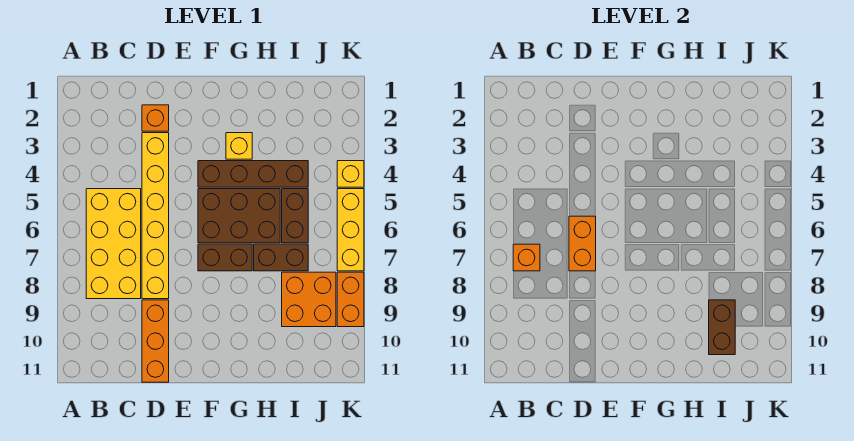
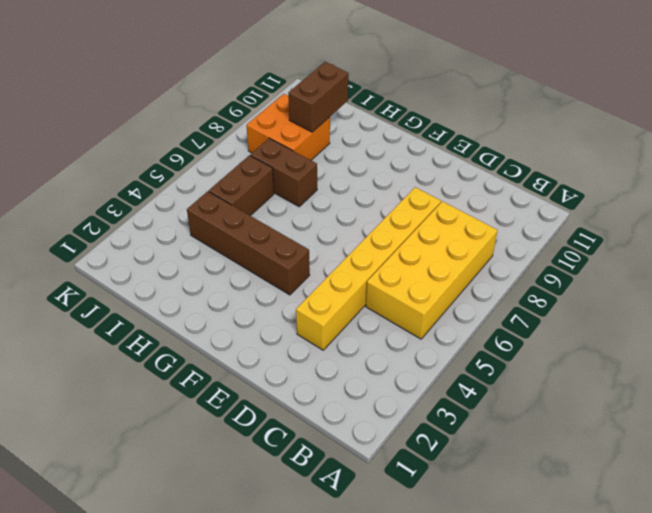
none -> orange 1x1 brick [142,105,169,131]
none -> orange 1x3 brick [142,300,169,382]
none -> brown 2x3 brick [198,189,280,243]

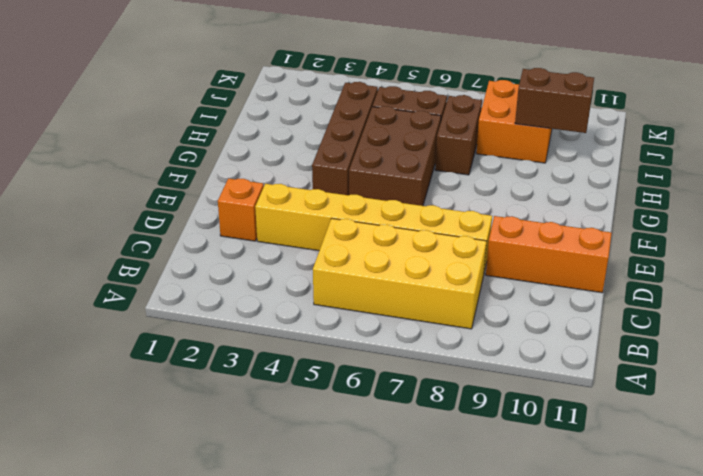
none -> brown 1x2 brick [198,244,252,271]
none -> yellow 1x1 brick [226,133,252,159]
none -> yellow 1x1 brick [337,161,364,187]

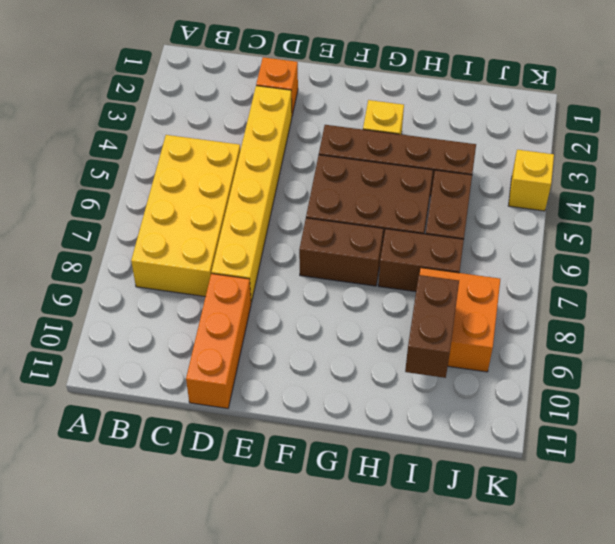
none -> yellow 1x3 brick [337,189,364,271]
none -> orange 1x2 brick [337,272,364,327]
none -> orange 1x1 brick [513,244,540,271]

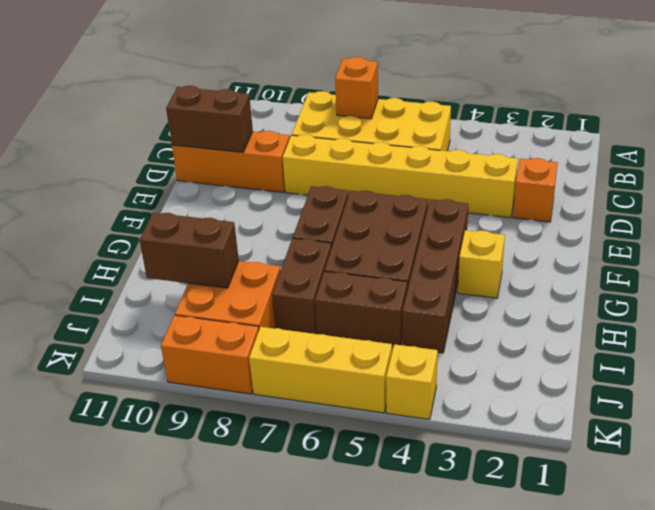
brown 1x2 brick [166,86,253,152] -> none
none -> orange 1x2 brick [569,216,596,271]

